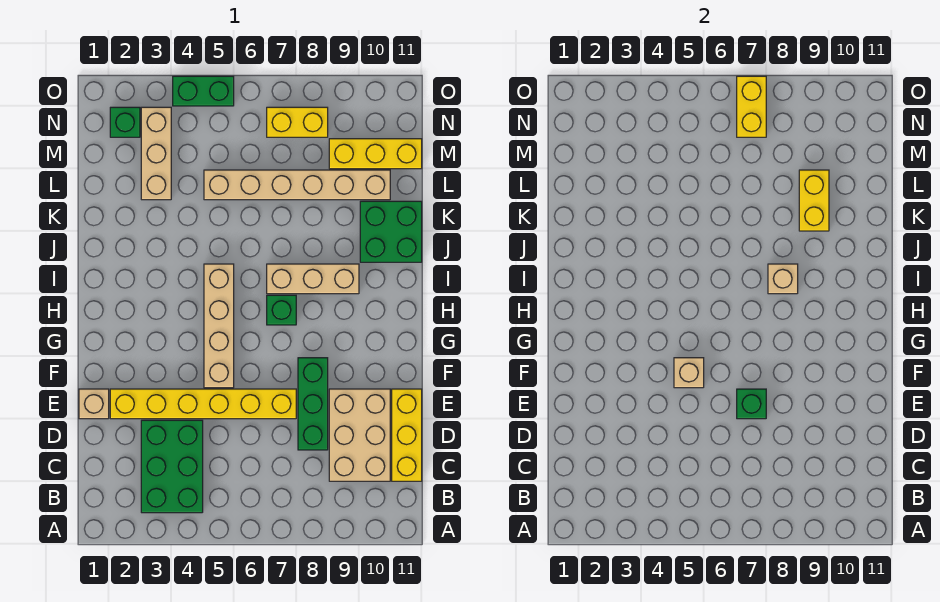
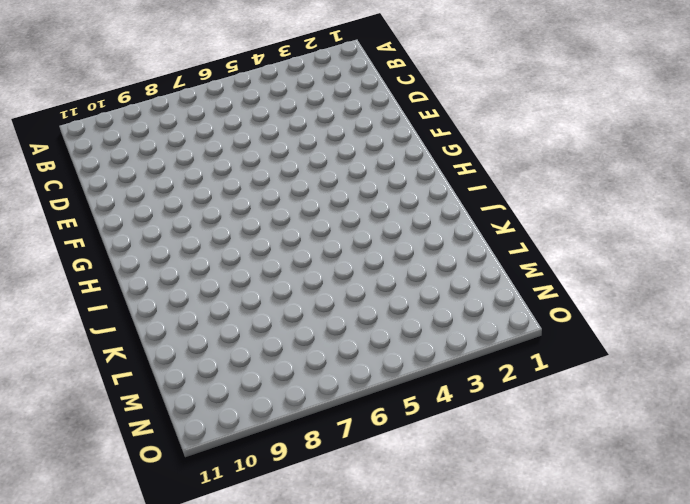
none -> green 2x3 brick [141,420,203,513]
none -> tan 2x3 brick [329,389,390,481]
none -> yellow 1x3 brick [392,389,422,481]

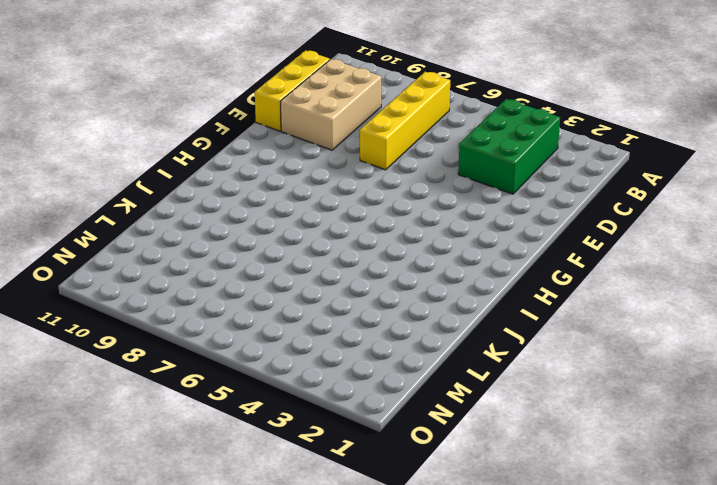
yellow 1x4 brick [360,72,450,170] -> yellow 1x6 brick [110,389,296,419]
none -> green 1x3 brick [298,358,328,450]
none -> tan 1x1 brick [79,389,109,419]
none -> tan 1x4 brick [204,264,234,388]

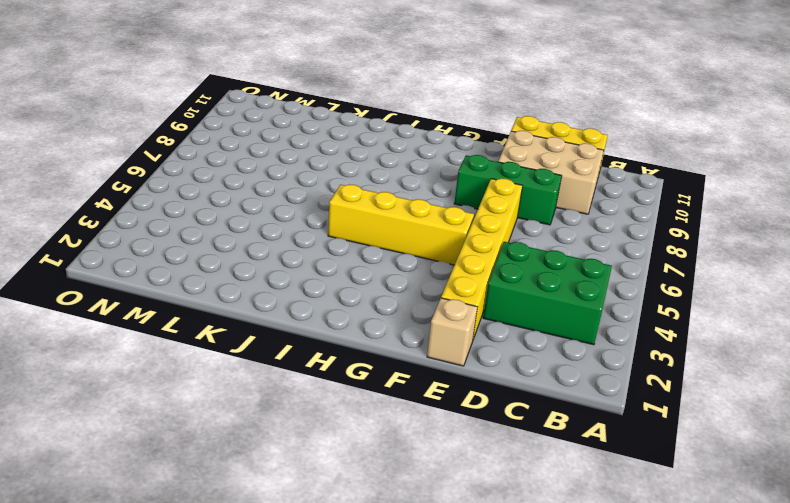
yellow 1x4 brick [328,185,474,265] -> tan 1x4 brick [204,264,234,388]
none -> green 1x1 brick [267,295,296,325]
none -> tan 1x3 brick [267,264,359,294]
none -> green 2x2 brick [360,201,422,262]

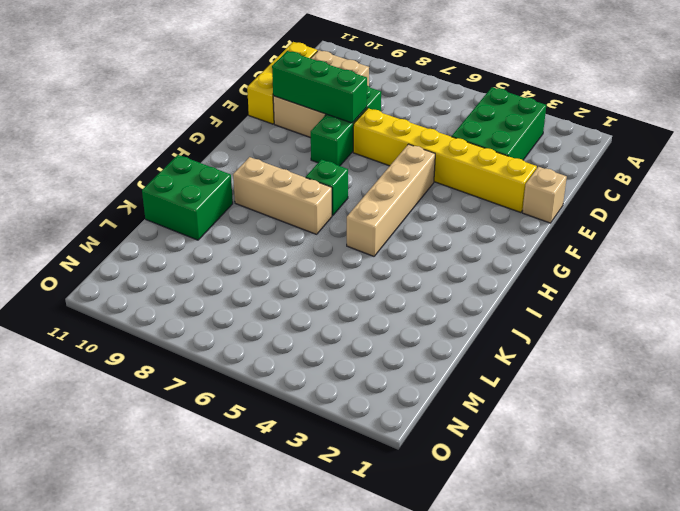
green 1x3 brick [272,51,367,123] -> none
none -> tan 1x3 brick [141,107,171,200]
none -> tan 1x6 brick [204,170,390,200]
none -> yellow 1x3 brick [329,139,422,169]

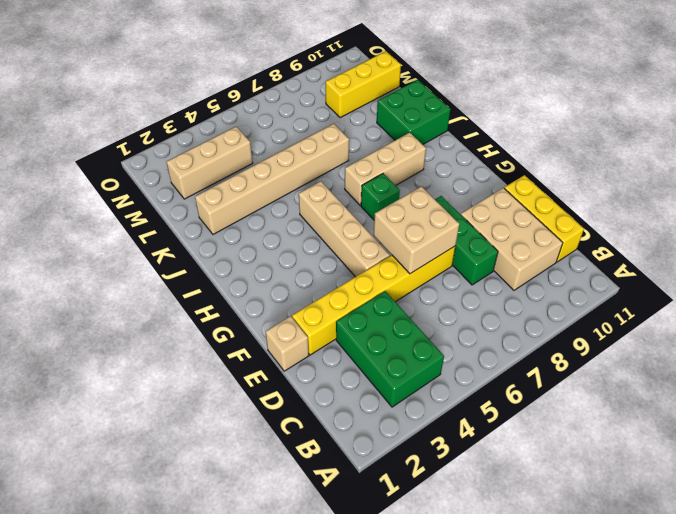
tan 2x2 brick [374,186,459,274] -> green 1x1 brick [737,389,766,419]
tan 1x6 brick [195,124,349,235] -> tan 1x6 brick moved to [204,170,390,200]
tan 1x3 brick [167,127,253,199] -> tan 1x3 brick turned to [141,107,171,200]
none -> green 1x1 brick [110,107,140,137]
none -> yellow 1x2 brick [267,107,328,137]
none -> green 1x2 brick [173,76,234,106]

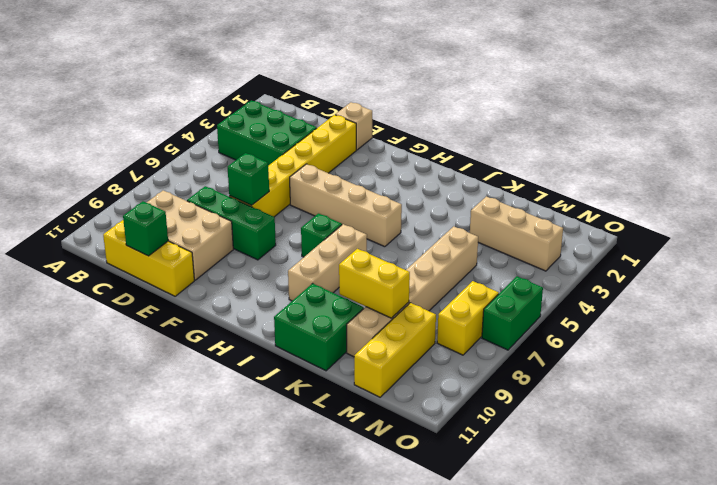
green 1x1 brick [123,201,168,256] -> green 1x1 brick moved to [110,107,140,137]
green 1x2 brick [482,276,543,350] -> green 1x2 brick moved to [173,76,234,106]
none -> tan 1x1 brick [674,358,704,388]
none -> tan 1x1 brick [768,264,798,294]
none -> yellow 1x2 brick [737,76,766,137]

